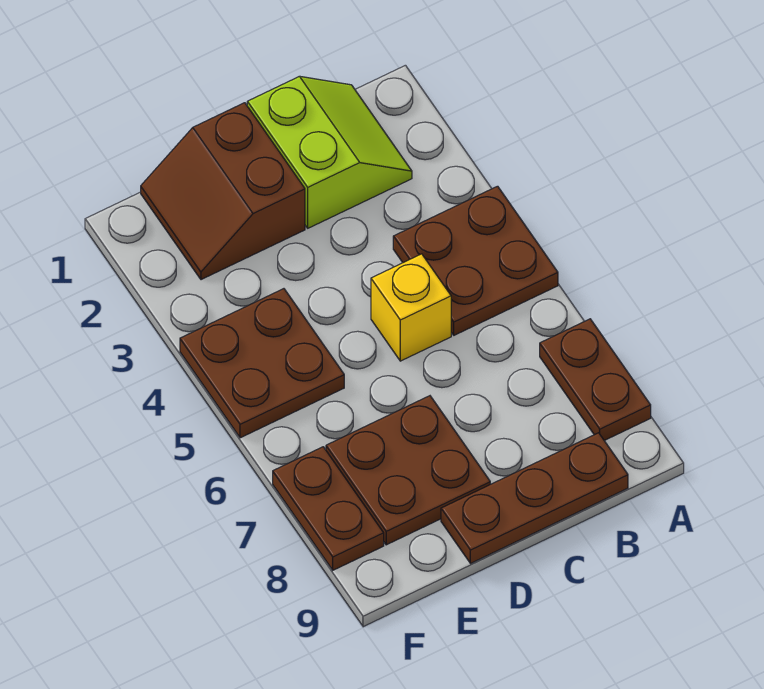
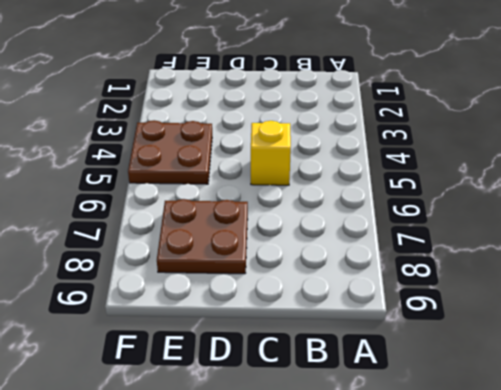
none -> brown 2x2 plate [393,186,558,335]
none -> brown 1x2 plate [540,319,651,441]

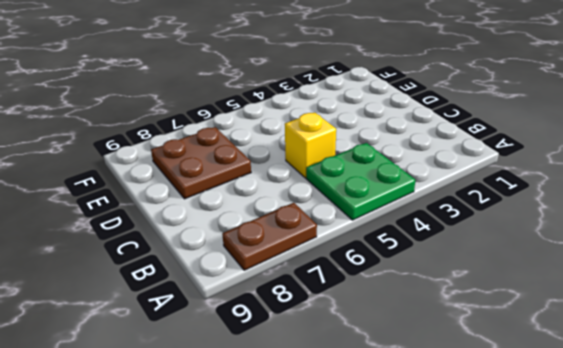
green 2x2 plate [306,143,415,220] -> brown 2x2 plate [393,186,558,335]
none -> lime 2x2 slope [247,76,412,228]
none -> brown 1x3 plate [441,433,628,564]

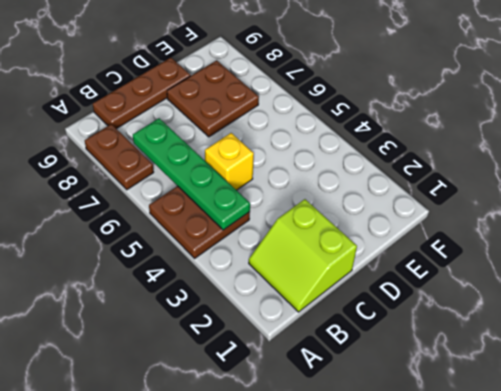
green 1x4 plate [133,118,250,230] -> none
none -> brown 2x2 slope [141,103,305,280]
none -> brown 2x2 plate [180,289,344,438]

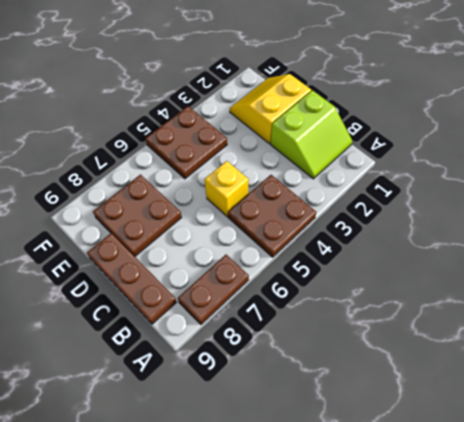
yellow 2x2 slope [230,74,311,144] -> brown 2x2 slope [141,103,305,280]
none -> brown 1x2 plate [273,447,384,570]

